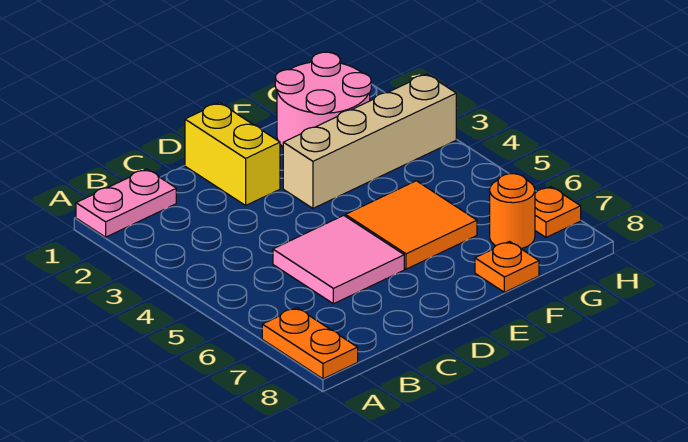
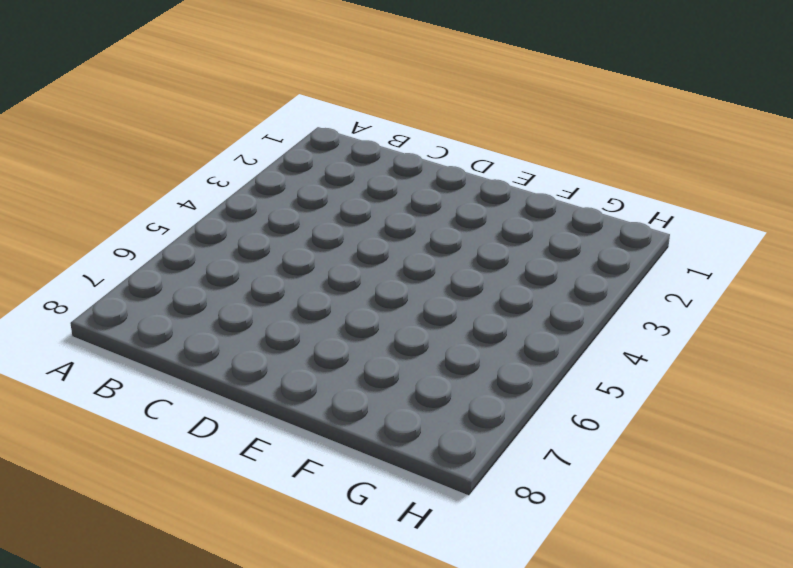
none -> pink 1x2 plate [76,169,176,237]
none -> orange 1x2 plate [262,308,358,379]

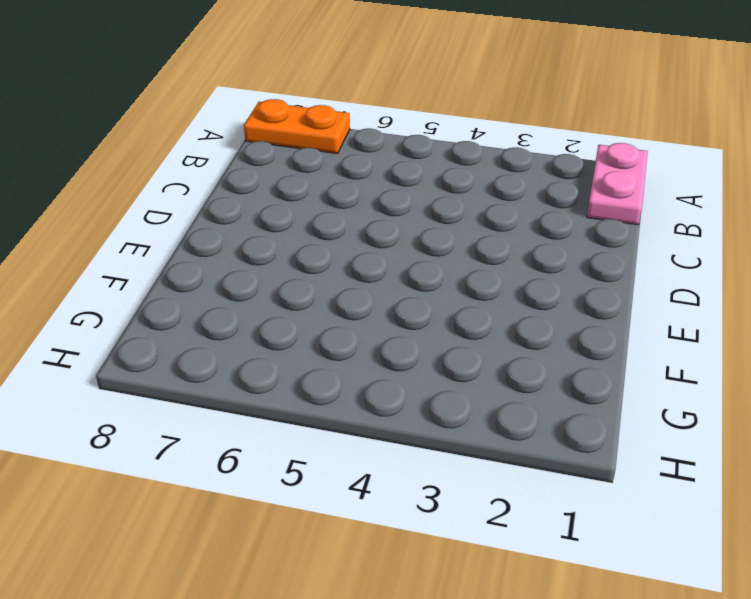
none -> pink 2x2 tile [273,215,404,304]
none -> yellow 1x2 brick [185,103,280,205]

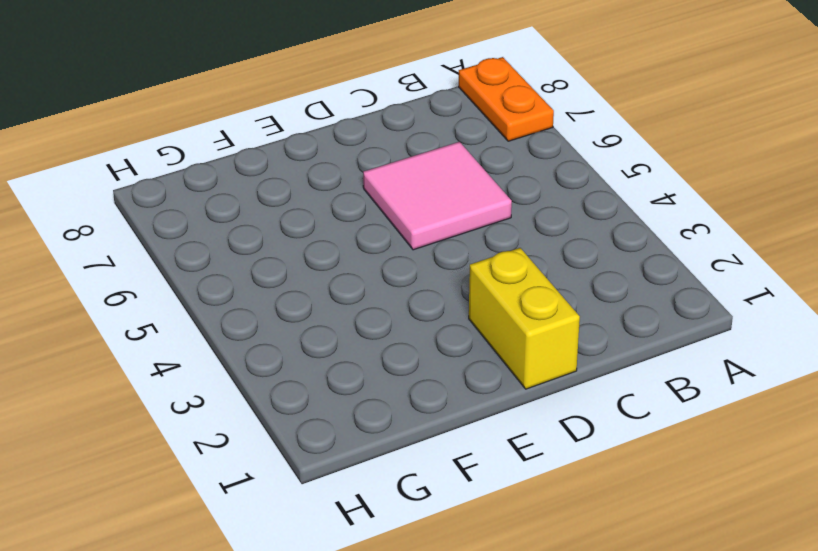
none -> pink 1x2 plate [76,169,176,237]
none -> tan 1x4 brick [283,74,456,208]

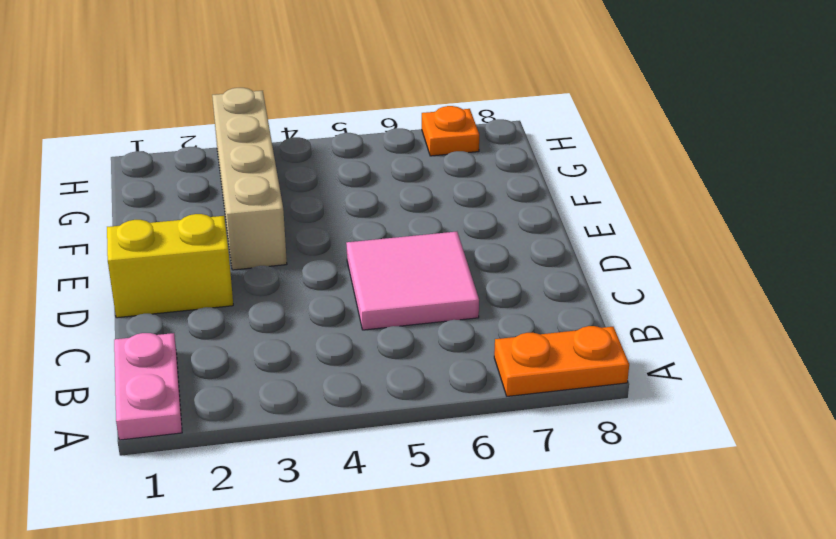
none -> orange 2x2 tile [345,181,477,269]
none -> pink 2x2 round brick [275,52,371,147]

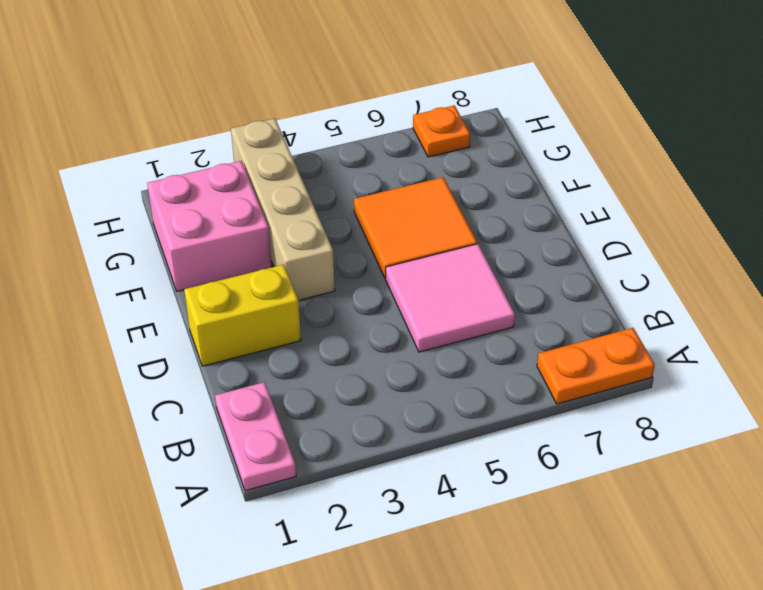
pink 2x2 brick [147,161,272,291] -> pink 2x2 round brick [275,52,371,147]
none -> orange 1x1 plate [475,242,539,292]
none -> orange 1x1 round brick [490,174,535,249]

